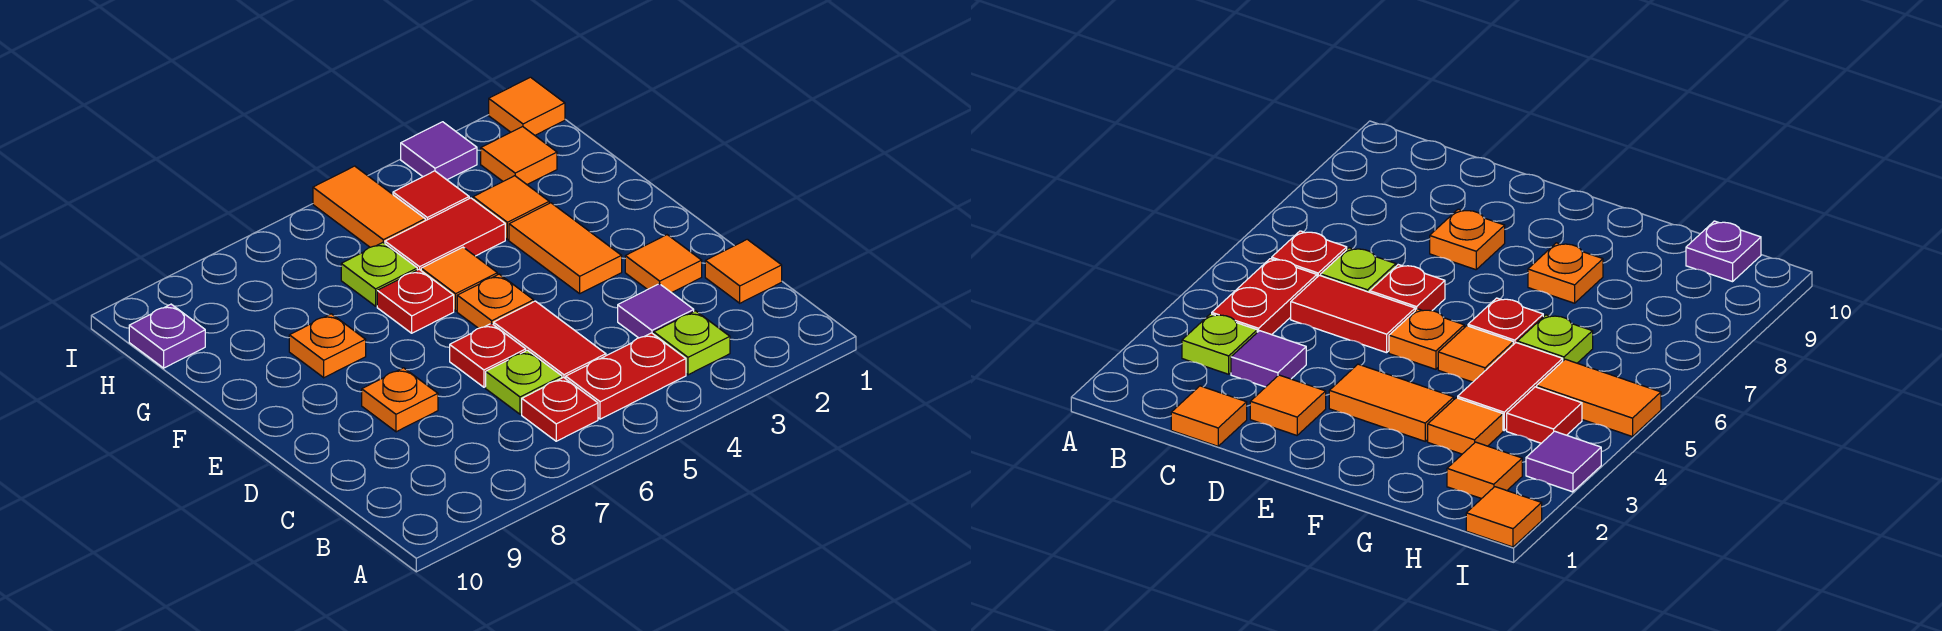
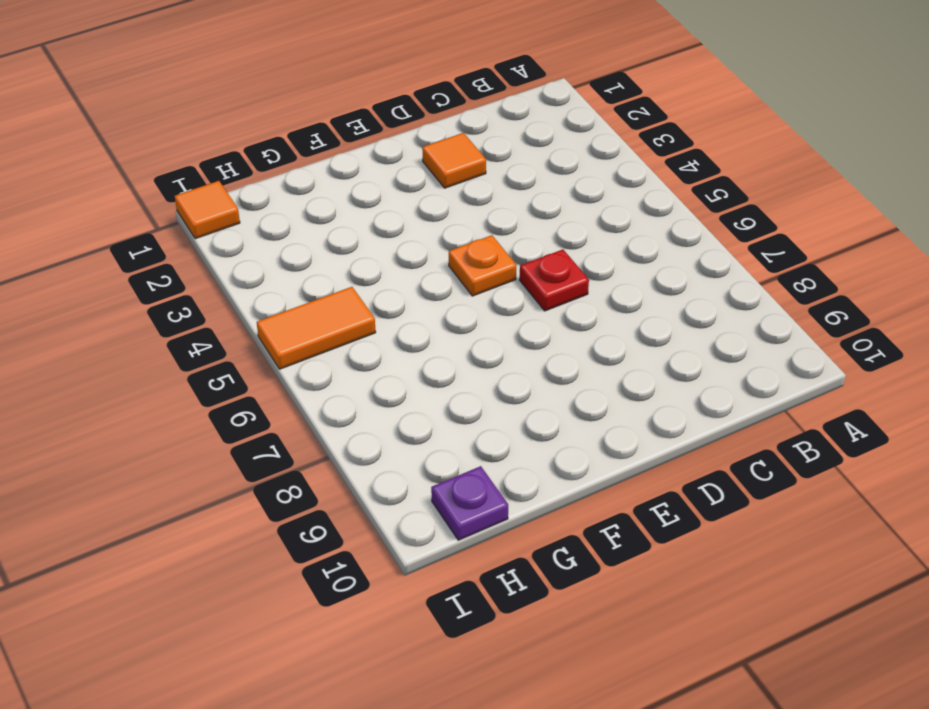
none -> lime 1x1 plate [654,311,730,375]
none -> red 1x2 plate [566,333,686,419]
none -> red 1x1 plate [522,377,598,441]

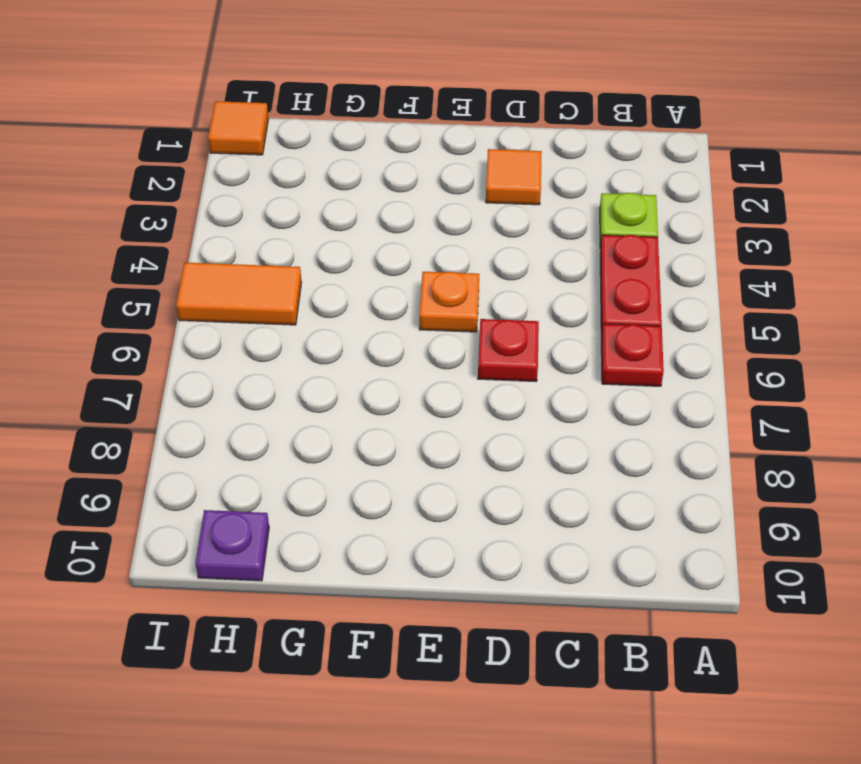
none -> orange 1x1 tile [705,239,782,303]
none -> purple 1x1 tile [618,284,694,338]
none -> red 1x2 tile [494,301,606,379]

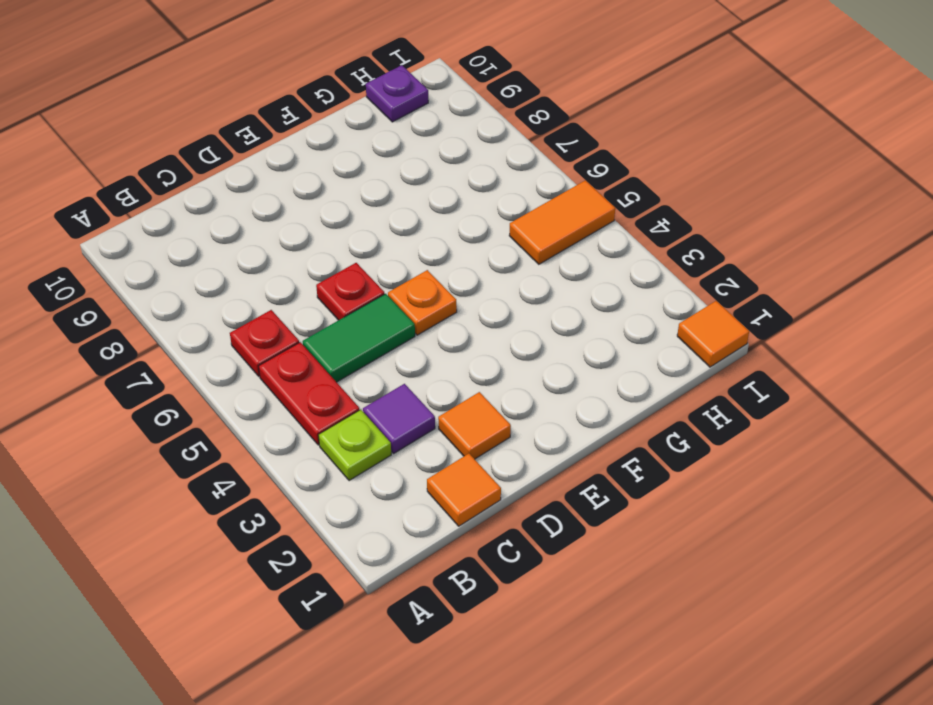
green 1x2 tile [303,294,415,382] -> red 1x2 tile [494,301,606,379]
none -> lime 1x1 plate [486,350,562,414]
none -> orange 1x1 plate [362,368,438,432]
none -> orange 1x2 tile [509,203,622,294]

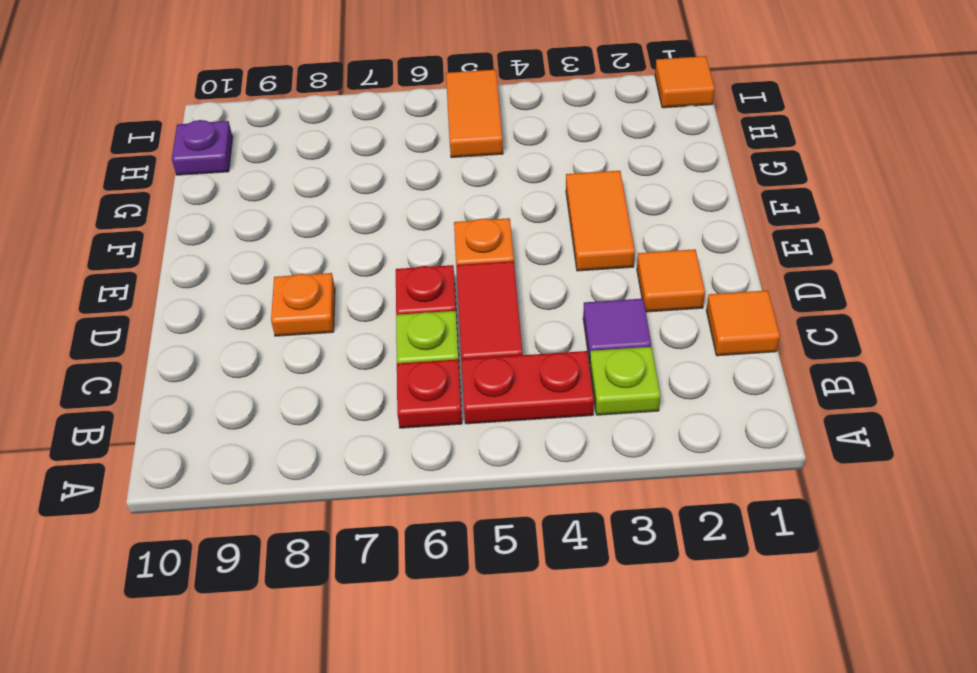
none -> orange 1x1 tile [421,247,497,311]
none -> red 1x1 plate [377,269,454,333]
none -> orange 1x1 plate [289,314,366,378]

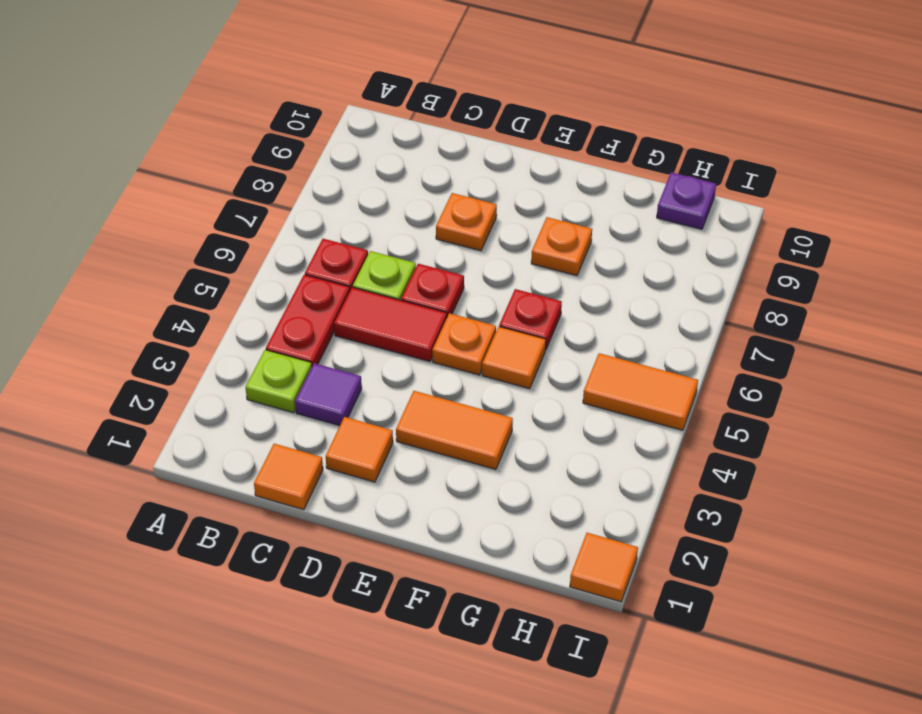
none -> orange 1x1 tile [473,176,549,240]
none -> red 1x2 tile [385,198,505,270]
none -> lime 1x1 plate [341,243,417,306]

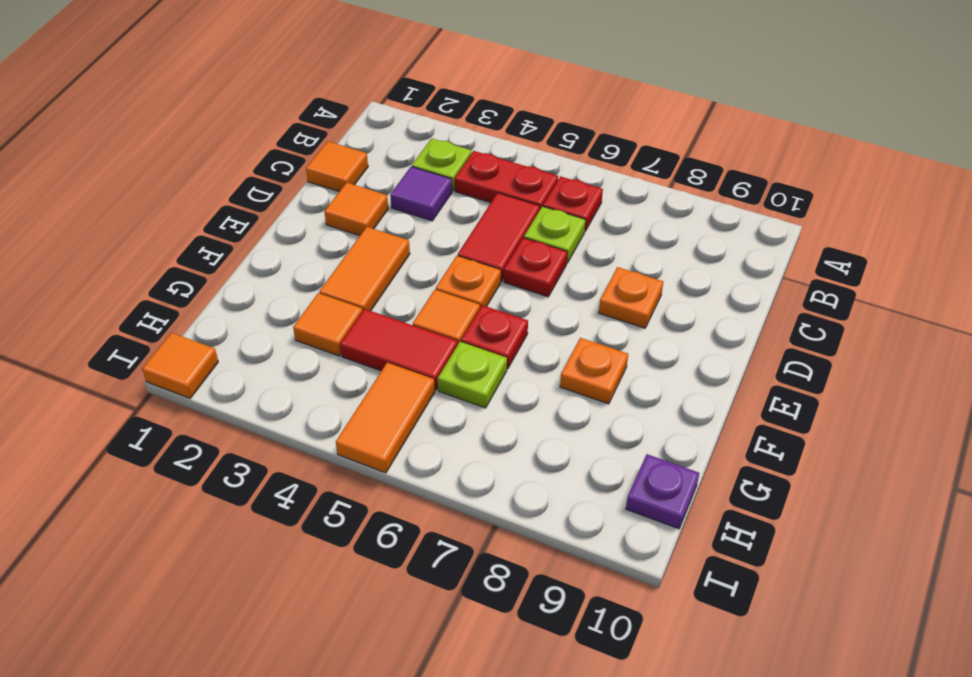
none -> orange 1x1 tile [481,127,557,185]
none -> red 1x1 tile [393,171,469,221]
none -> purple 1x1 tile [401,122,477,180]

